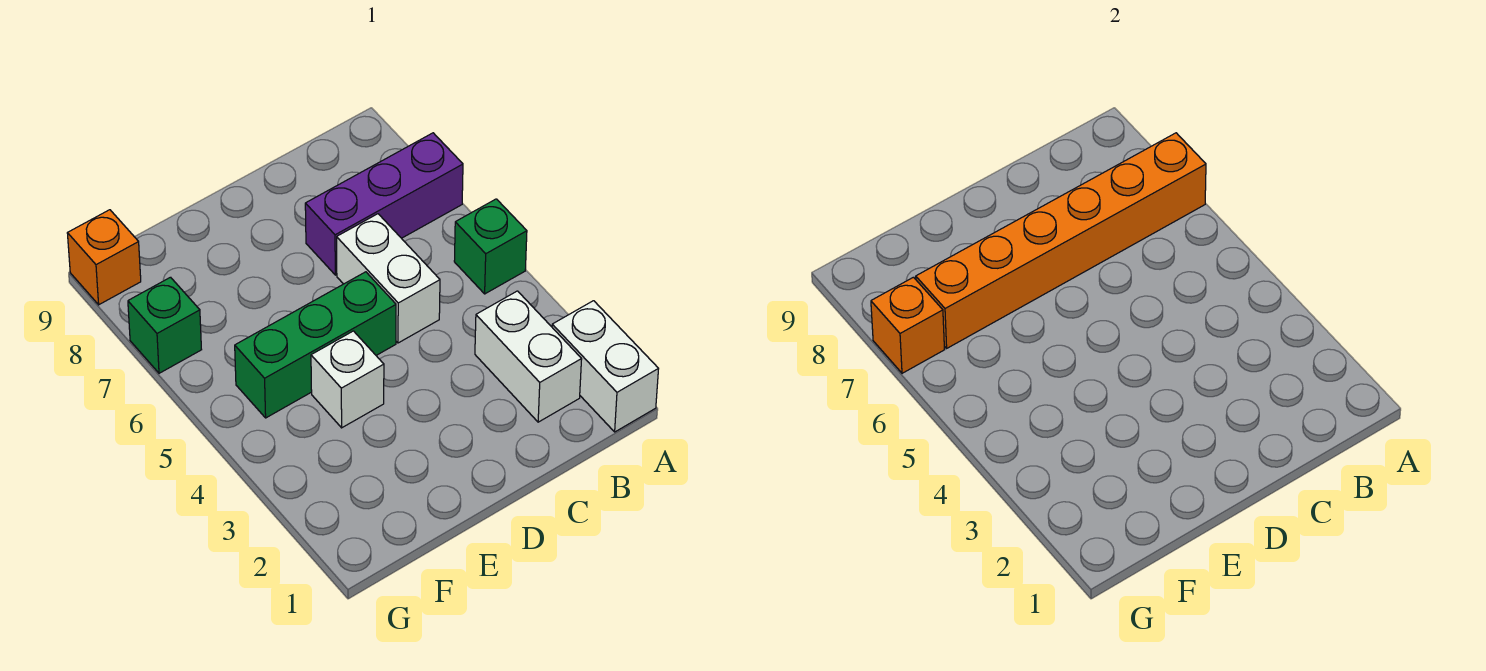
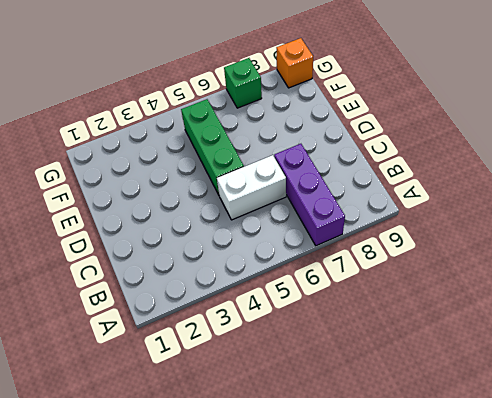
none -> white 1x2 brick [552,301,658,432]
none -> green 1x1 brick [454,199,527,294]

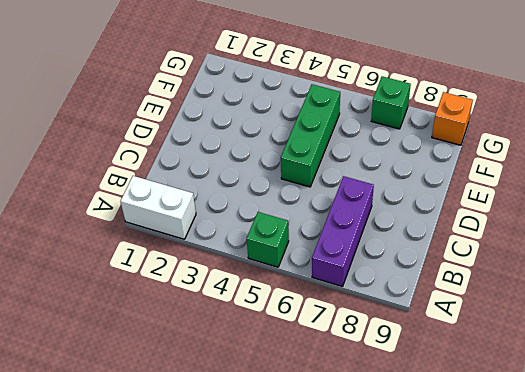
none -> white 1x2 brick [475,291,582,422]
none -> white 1x2 brick [337,214,440,343]

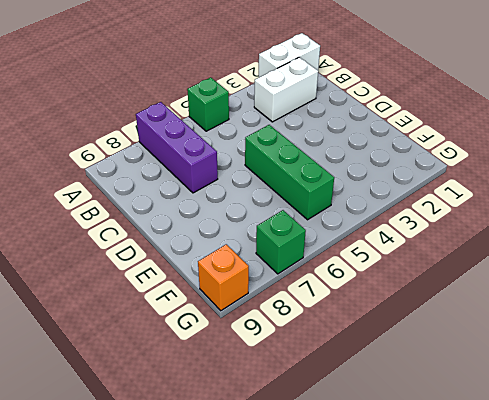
none -> white 1x2 brick [337,214,440,343]
none -> white 1x1 brick [311,331,384,428]

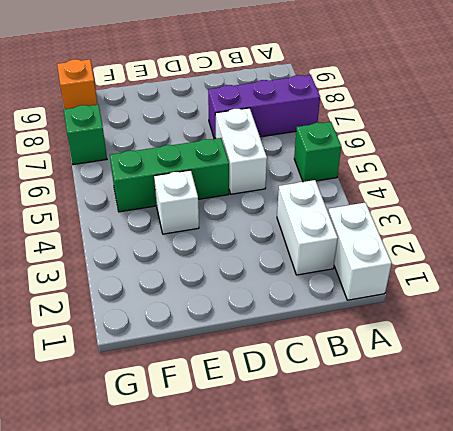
none -> orange 1x6 brick [916,133,1206,348]
none -> orange 1x1 brick [871,277,945,373]

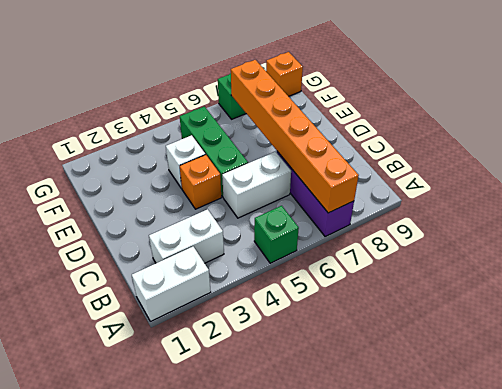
orange 1x1 brick [180,155,221,209] -> orange 1x1 brick moved to [871,277,945,373]

